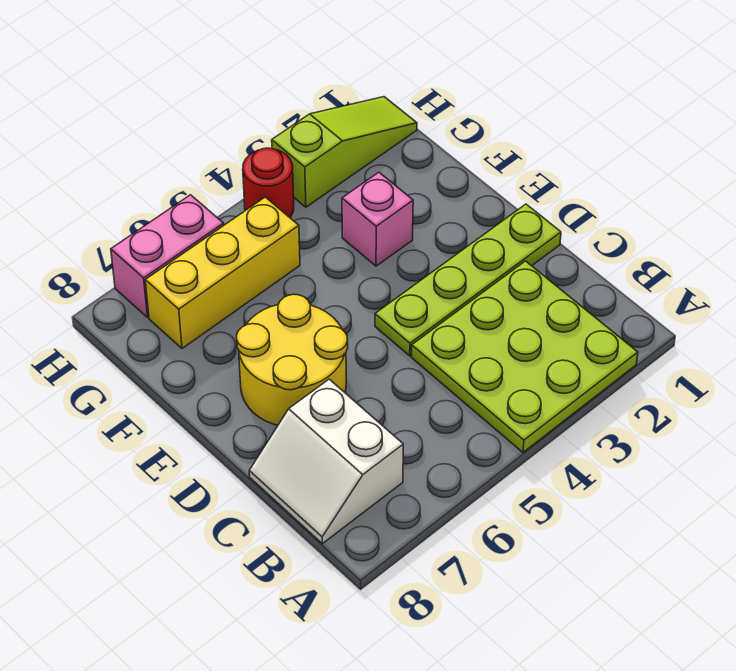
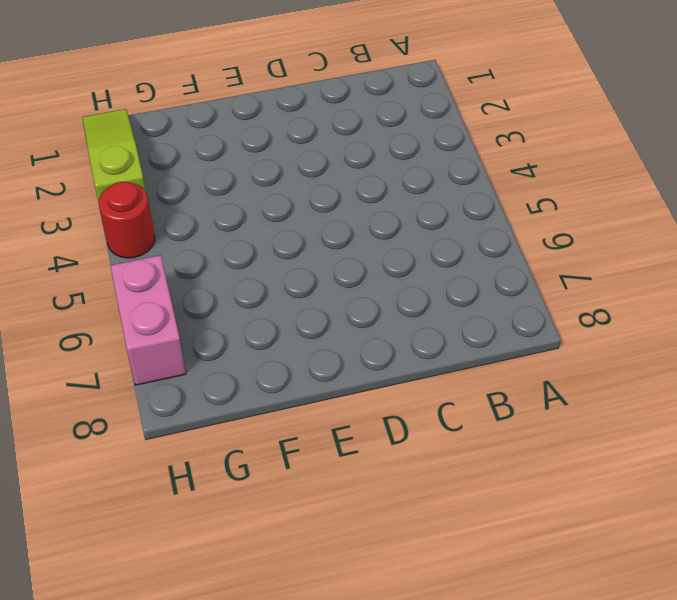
none -> lime 3x3 plate [411,261,638,452]
none -> white 2x2 slope [249,379,403,544]

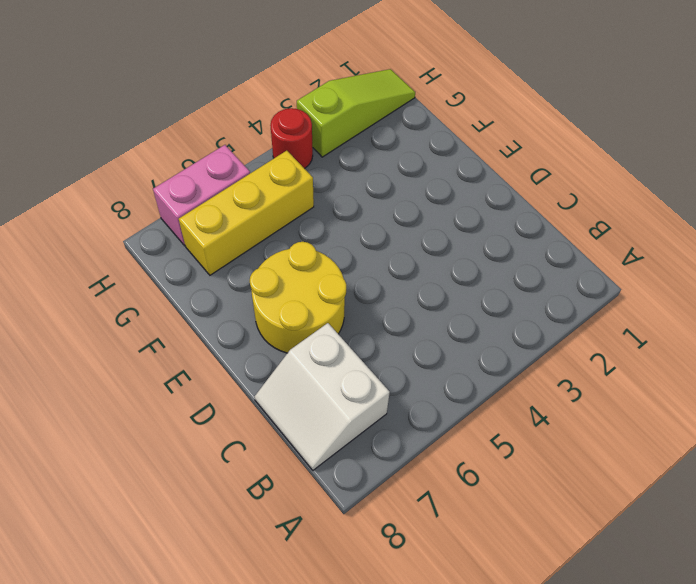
none -> lime 3x3 plate [411,261,638,452]
none -> lime 1x4 plate [375,204,561,356]

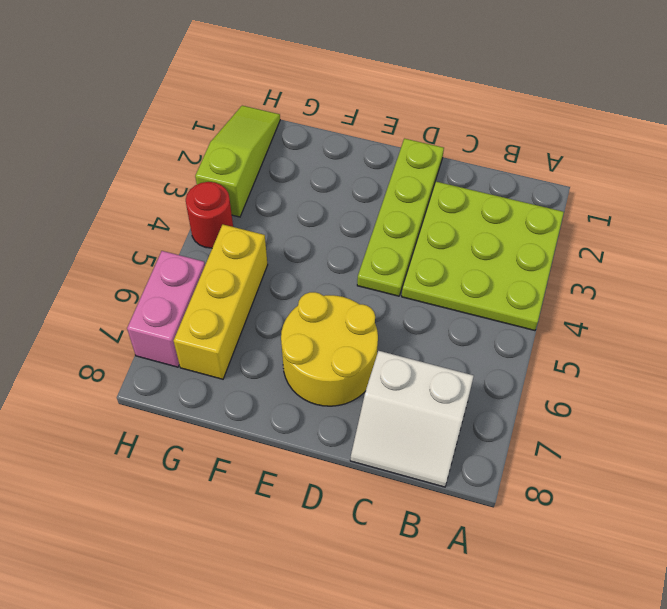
none -> pink 1x1 brick [342,172,413,266]

